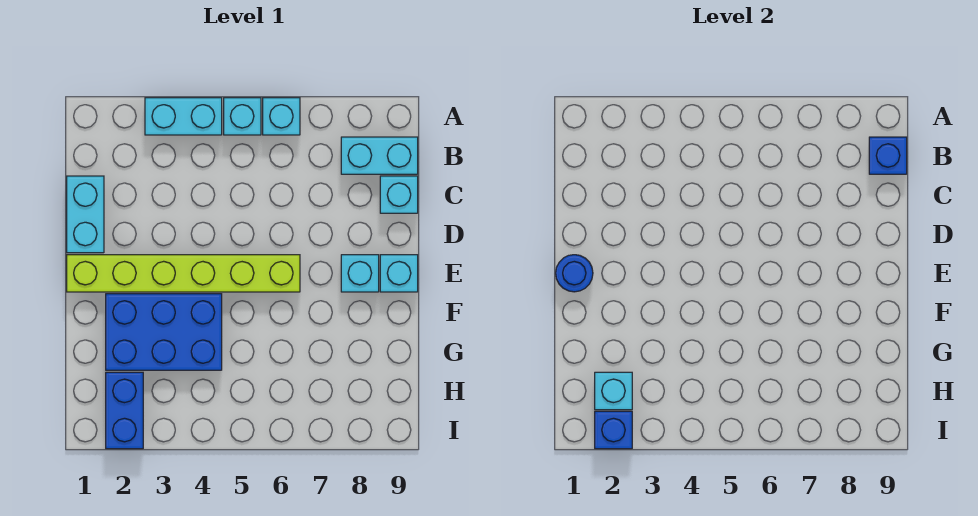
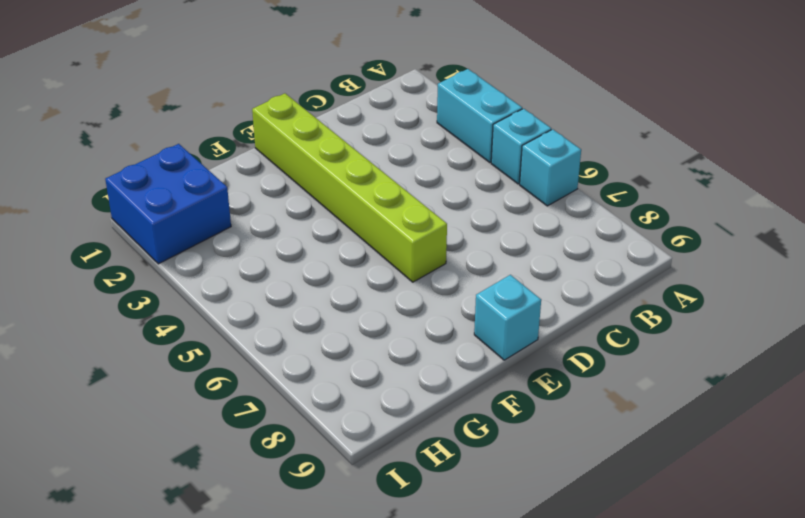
blue 2x2 brick [105,144,231,264] -> blue 1x2 brick [106,372,143,449]
none -> cyan 1x2 brick [341,137,418,174]
none -> cyan 1x2 brick [67,176,104,253]
none -> cyan 1x1 brick [380,176,418,213]

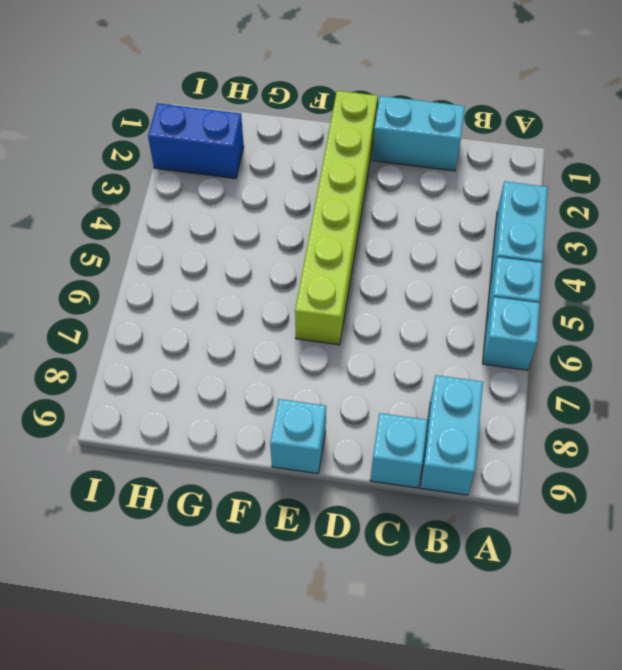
none -> cyan 1x1 brick [341,255,379,292]
none -> blue 2x3 brick [106,294,222,370]
none -> blue 1x1 brick [869,137,907,174]

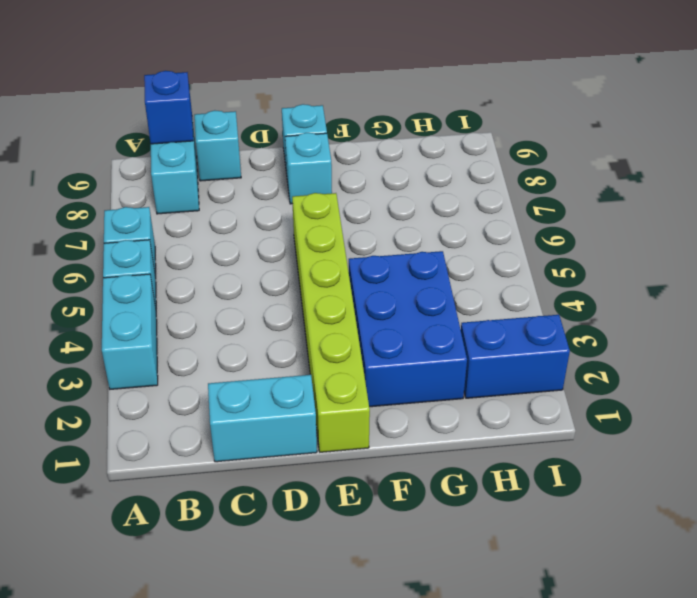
none -> blue 1x1 round brick [556,255,593,292]
none -> cyan 1x1 brick [595,372,632,410]
none -> blue 1x1 brick [595,411,632,449]

